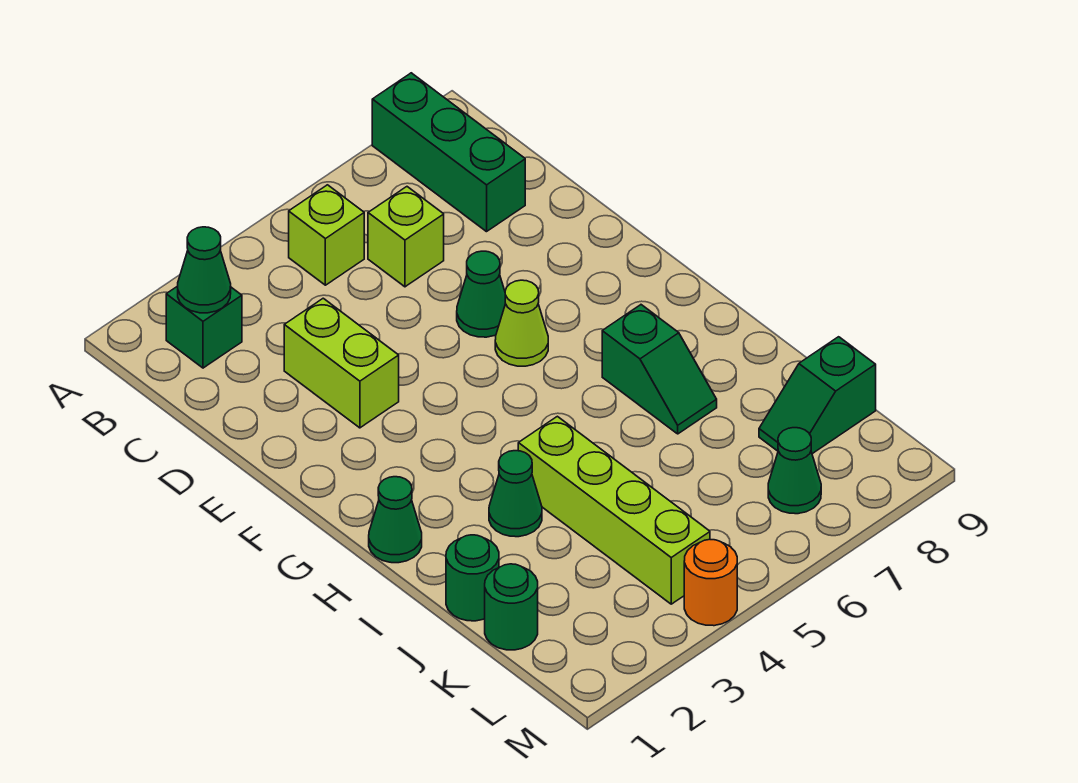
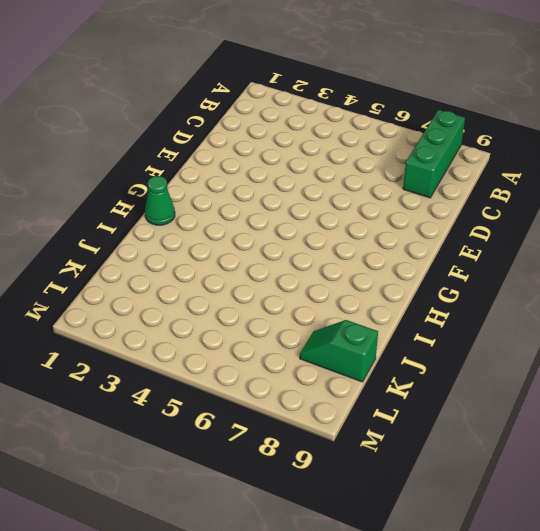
none -> green 1x1 brick [166,286,242,368]
none -> lime 1x1 brick [289,185,364,285]
none -> lime 1x1 brick [368,187,444,287]

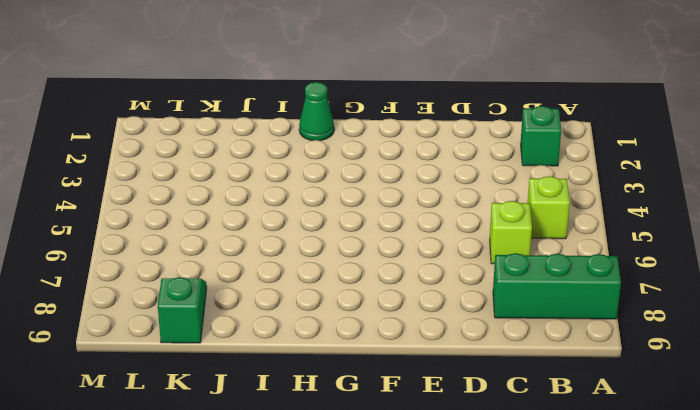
none -> lime 1x2 brick [284,298,399,428]
none -> green 1x1 cone [457,251,506,337]
none -> lime 1x1 cone [495,280,548,366]

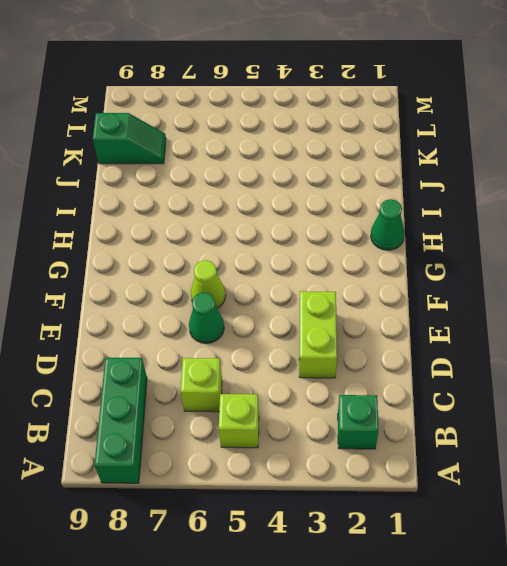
none -> green 1x2 slope [602,305,717,434]
none -> green 1x1 cone [489,451,542,537]
none -> lime 1x4 brick [518,416,710,604]

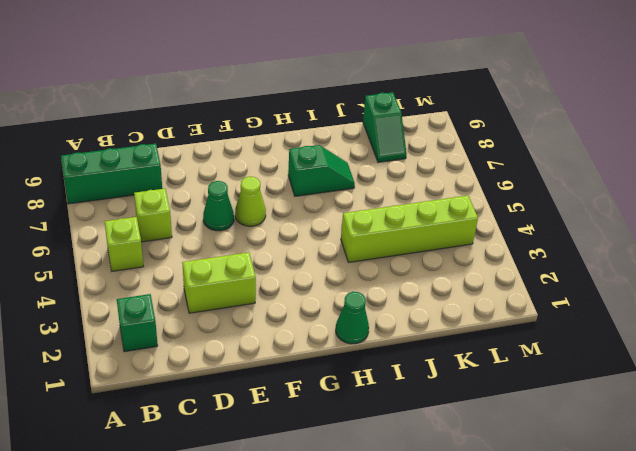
none -> green 1x1 cone [489,451,542,537]
none -> green 1x1 round brick [446,535,499,621]
none -> green 1x1 round brick [485,564,538,650]

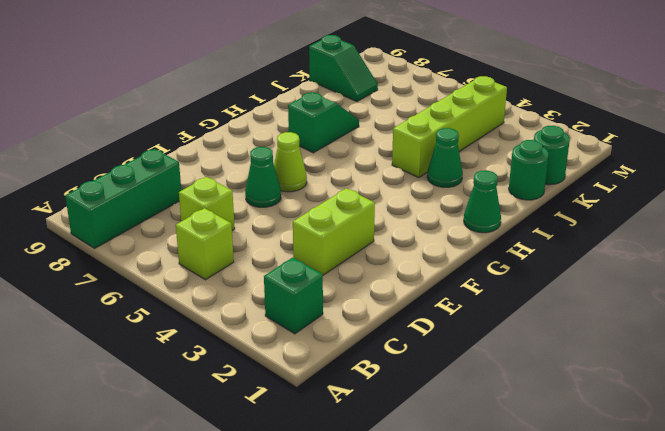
none -> green 1x1 cone [768,428,821,514]
none -> orange 1x1 round brick [684,540,737,626]
none -> green 1x1 cone [178,227,231,313]

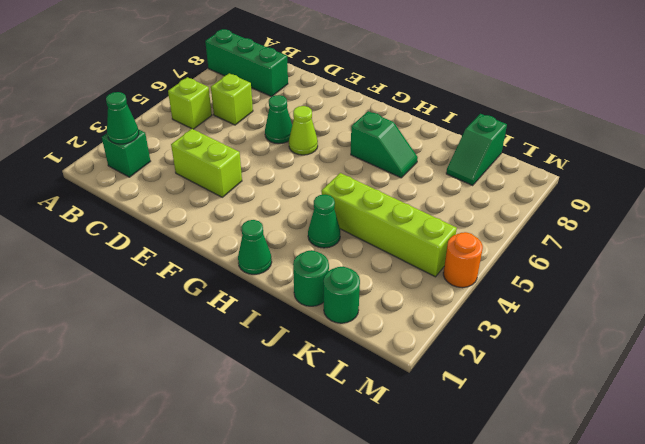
none -> green 1x1 cone [768,428,821,514]

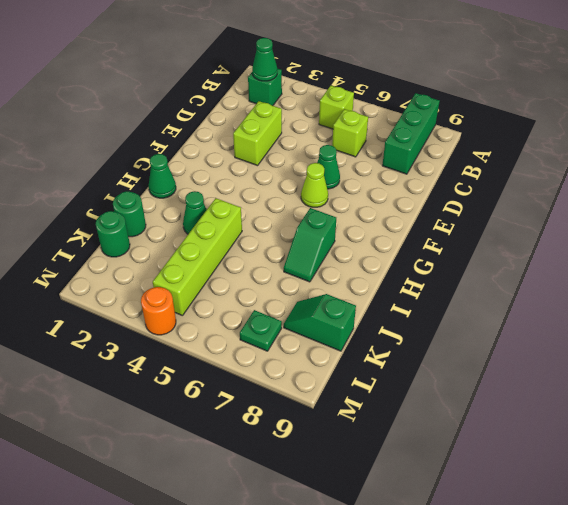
green 1x1 plate [240,310,282,351] -> green 1x1 cone [768,428,821,514]

